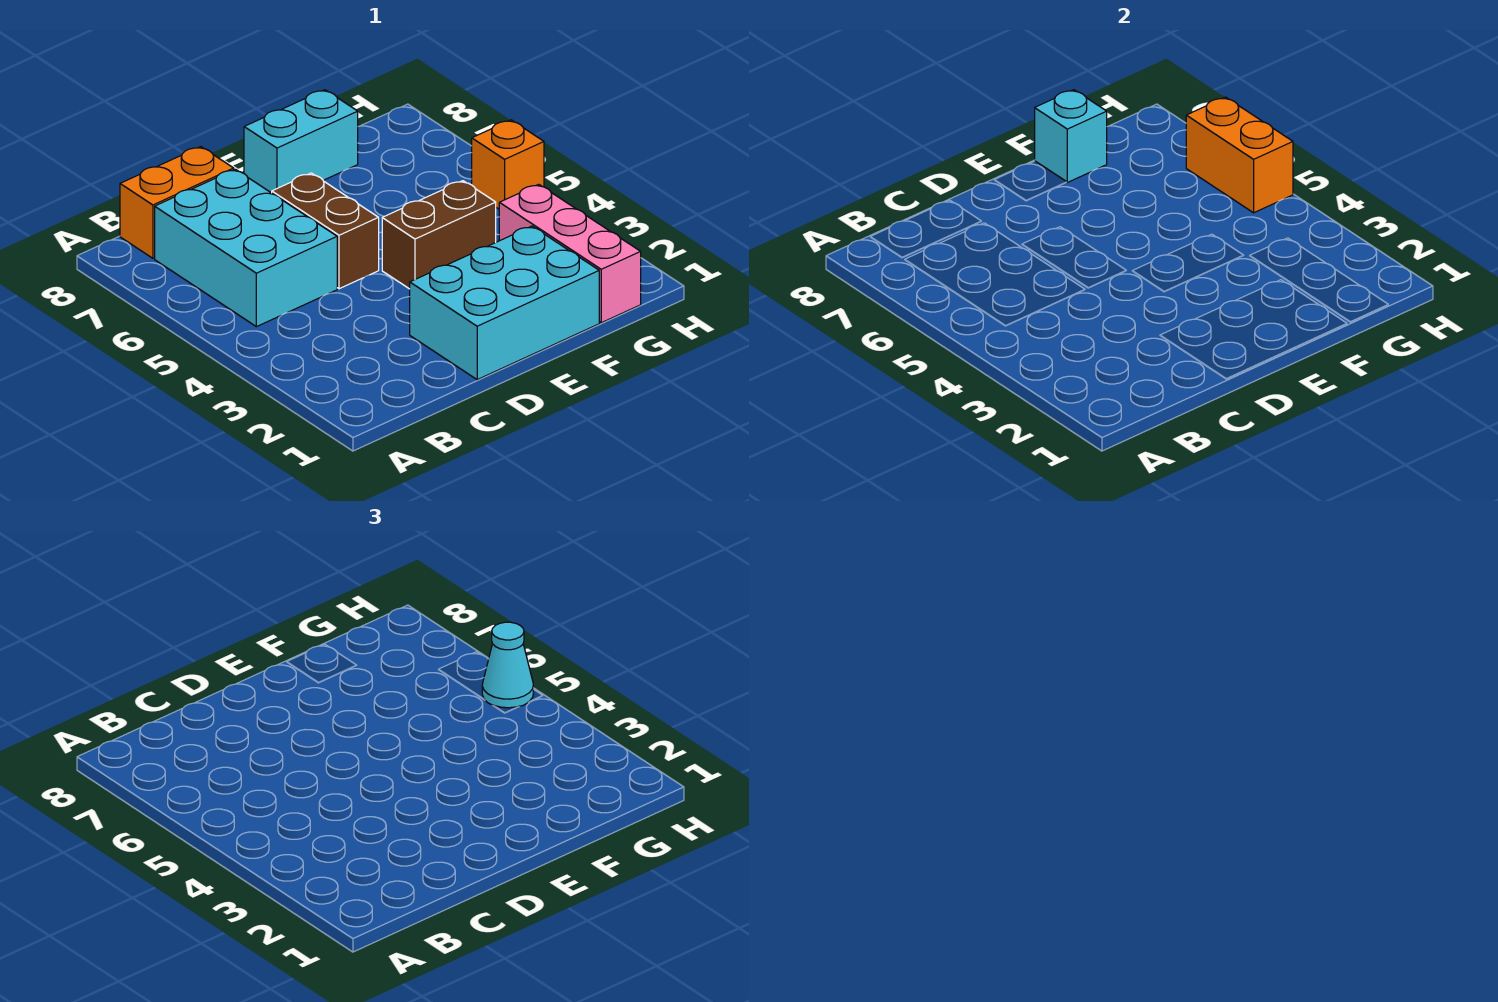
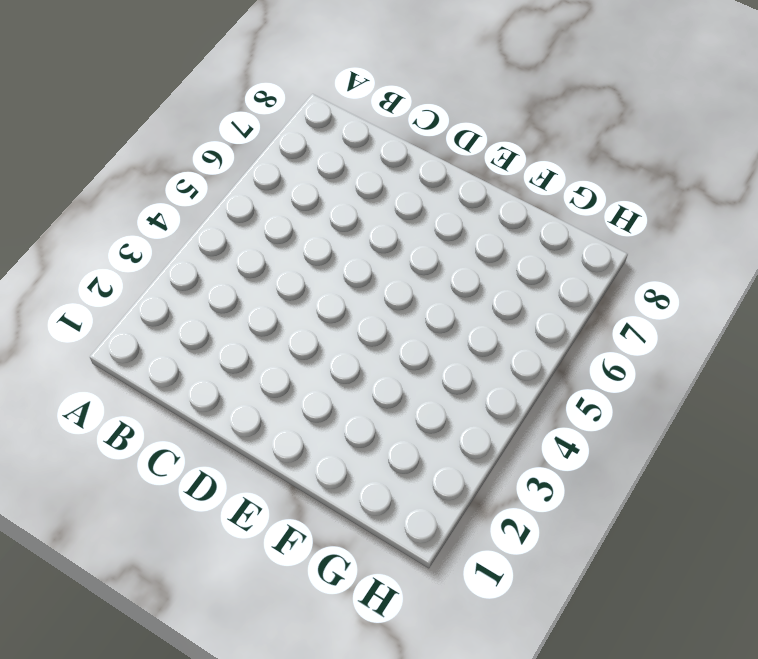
none -> cyan 2x3 brick [155,169,337,327]
none -> orange 1x2 brick [120,147,234,258]

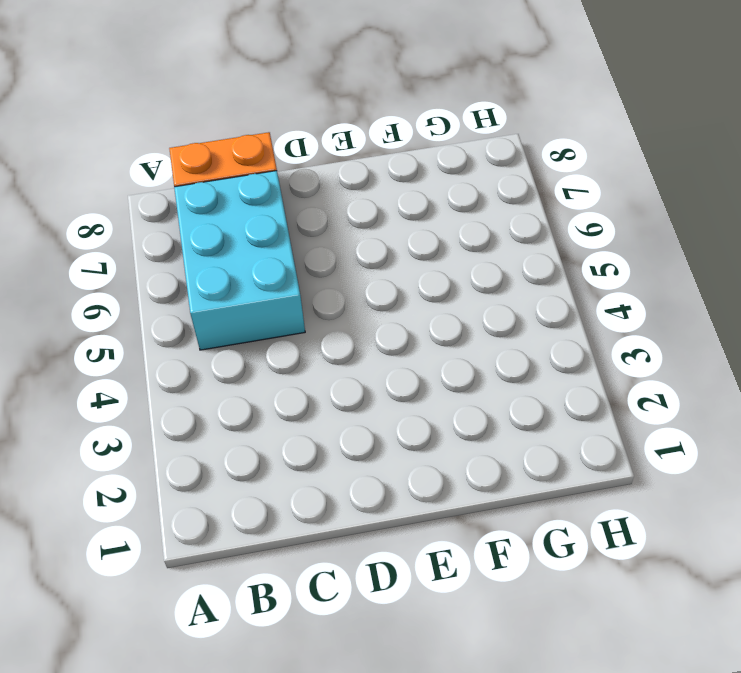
none -> cyan 2x3 brick [410,226,599,380]
none -> brown 1x2 brick [272,173,379,289]

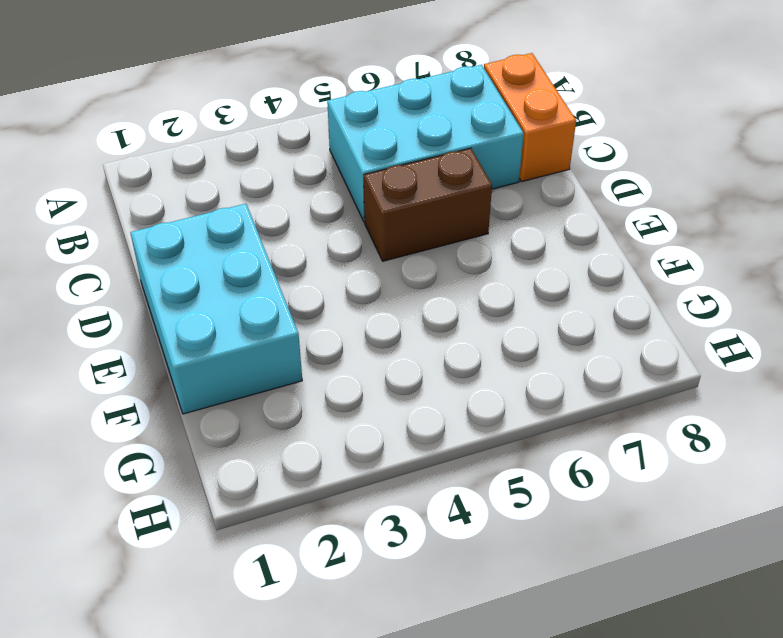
none -> brown 1x2 brick [382,181,496,289]
none -> cyan 1x2 brick [244,90,358,193]

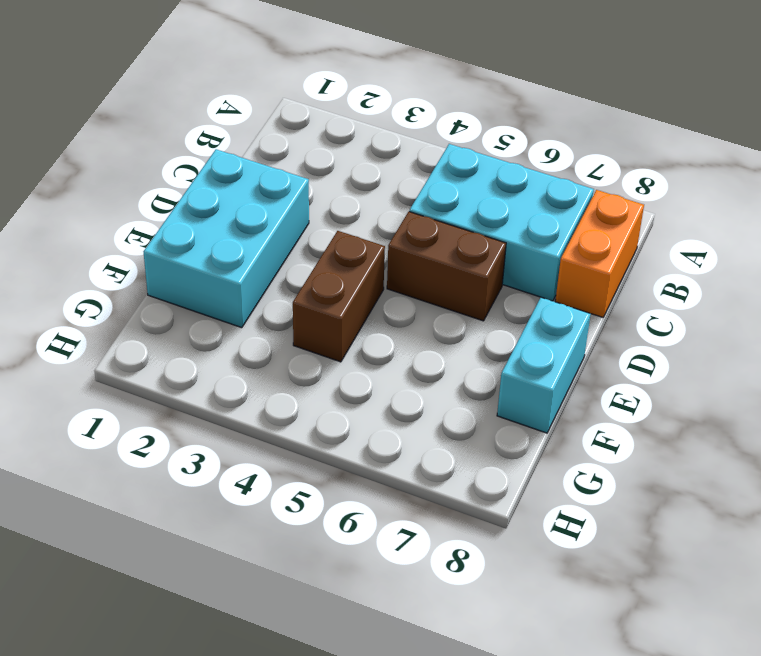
none -> pink 1x3 brick [499,184,641,323]
none -> orange 1x1 brick [472,120,544,209]

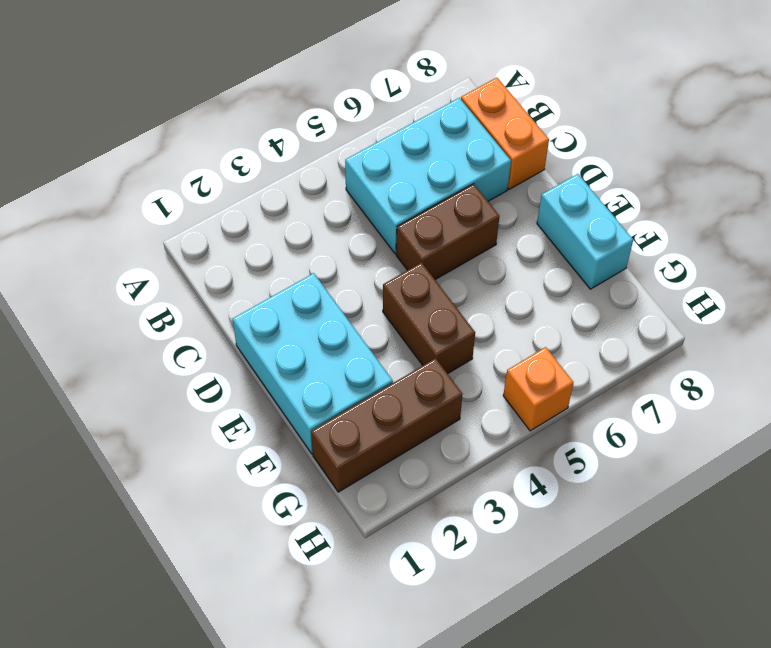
brown 1x3 brick [311,358,462,492] -> pink 1x3 brick [499,184,641,323]
none -> cyan 1x1 brick [1035,90,1107,182]
none -> orange 1x2 brick [1186,97,1293,213]

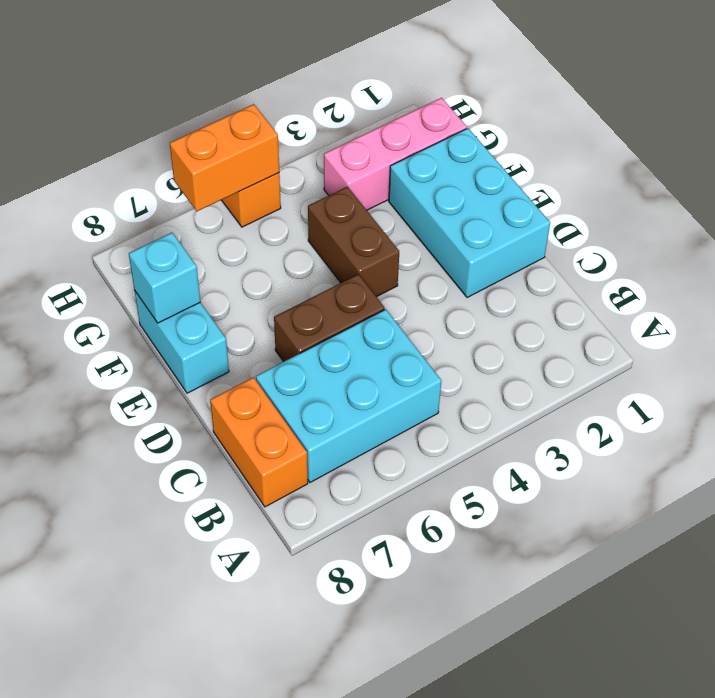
none -> cyan 1x1 cone [482,622,533,708]

